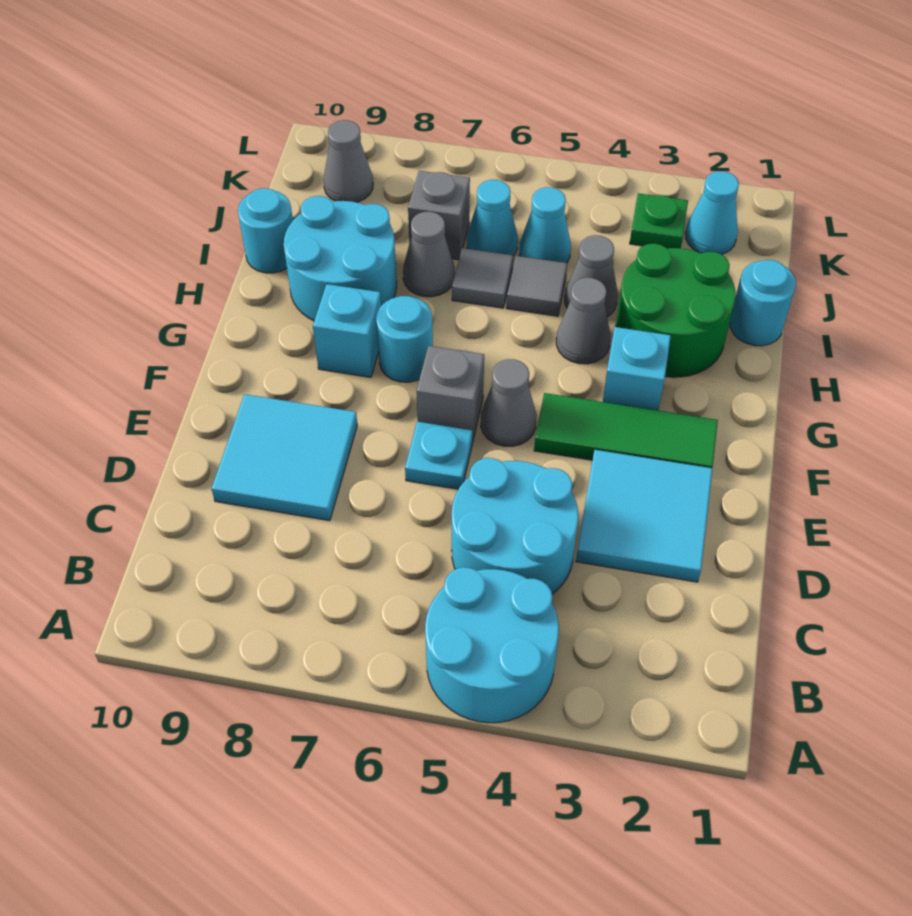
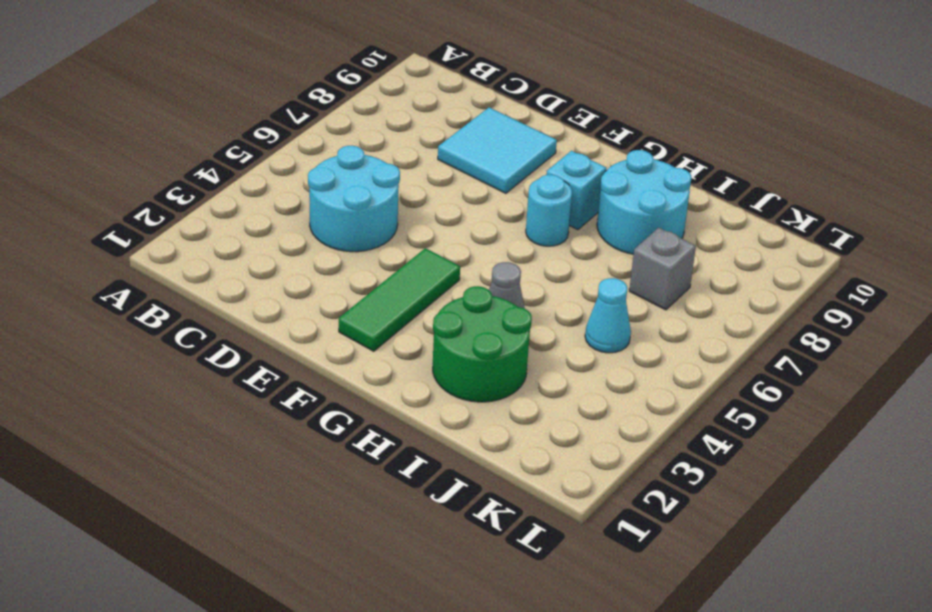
none -> cyan 2x2 round brick [425,567,559,723]
none -> cyan 2x2 tile [576,450,712,582]
none -> cyan 1x1 plate [405,422,473,489]

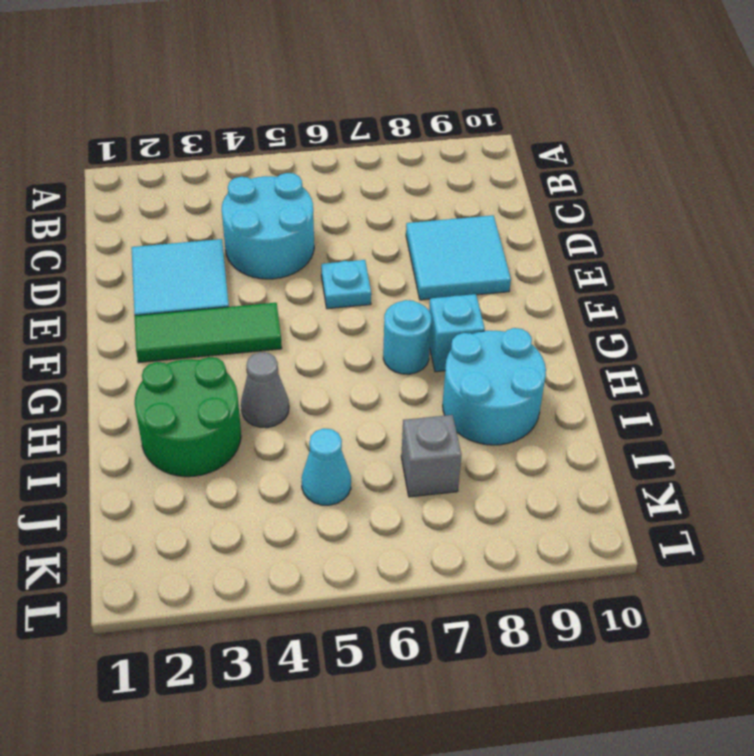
none -> cyan 2x2 round brick [425,567,559,723]
none -> grey 1x1 cone [481,359,536,446]
none -> grey 1x1 brick [417,346,484,439]

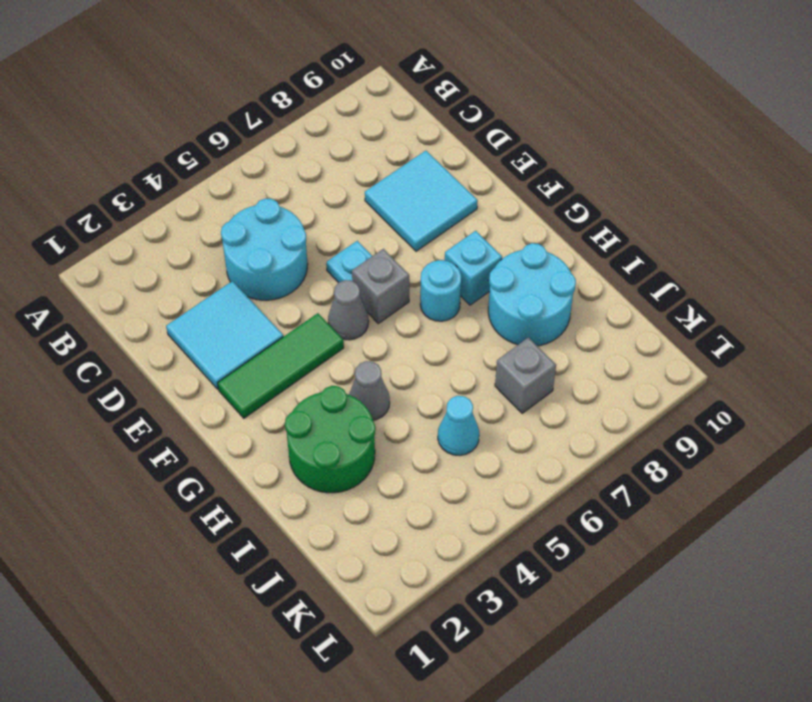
none -> cyan 2x2 round brick [425,567,559,723]
none -> cyan 1x1 brick [603,327,671,410]
none -> cyan 1x1 round brick [730,260,796,346]

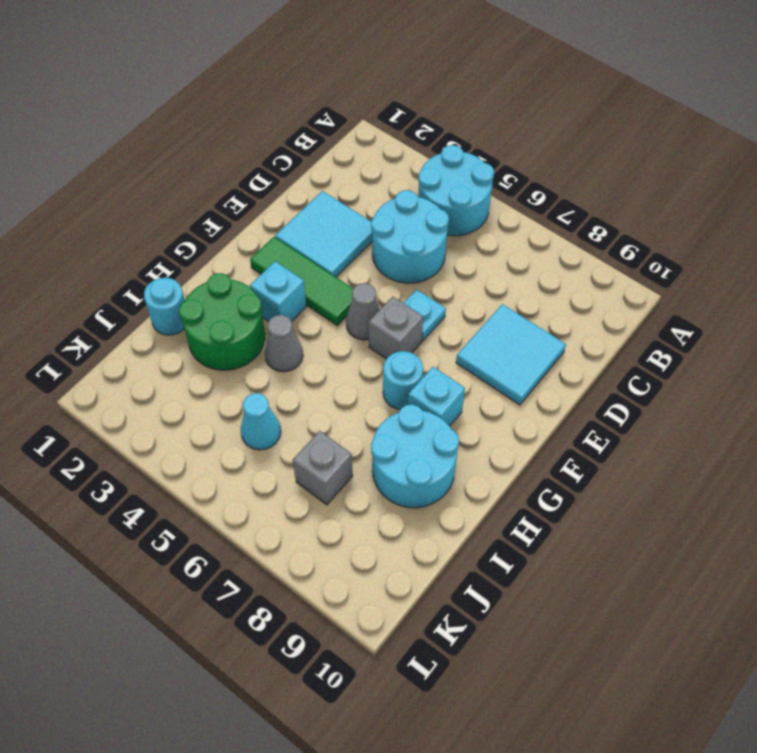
none -> grey 1x1 cone [565,235,618,317]
none -> grey 1x1 tile [506,256,567,316]
none -> grey 1x1 tile [452,248,513,308]

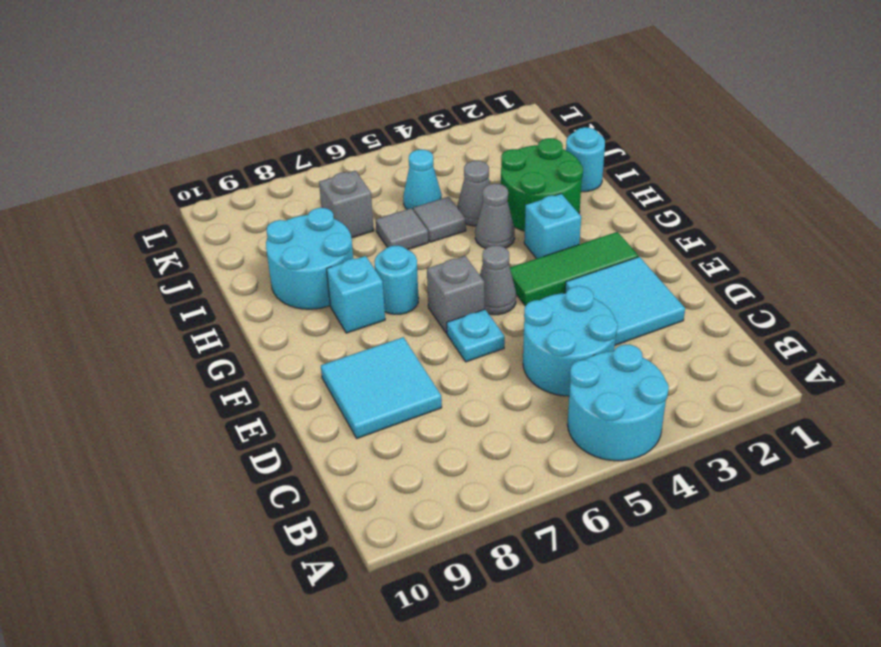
none -> grey 1x1 cone [403,212,455,297]
none -> cyan 1x1 round brick [238,188,293,273]
none -> cyan 1x1 cone [467,180,518,256]

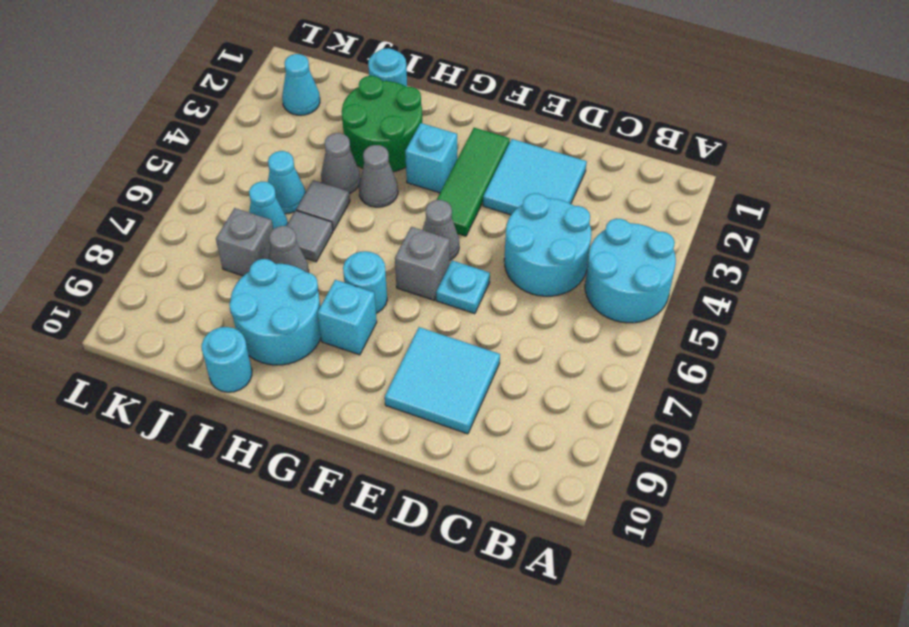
none -> green 1x1 plate [630,193,688,248]
none -> grey 1x1 cone [323,120,373,202]

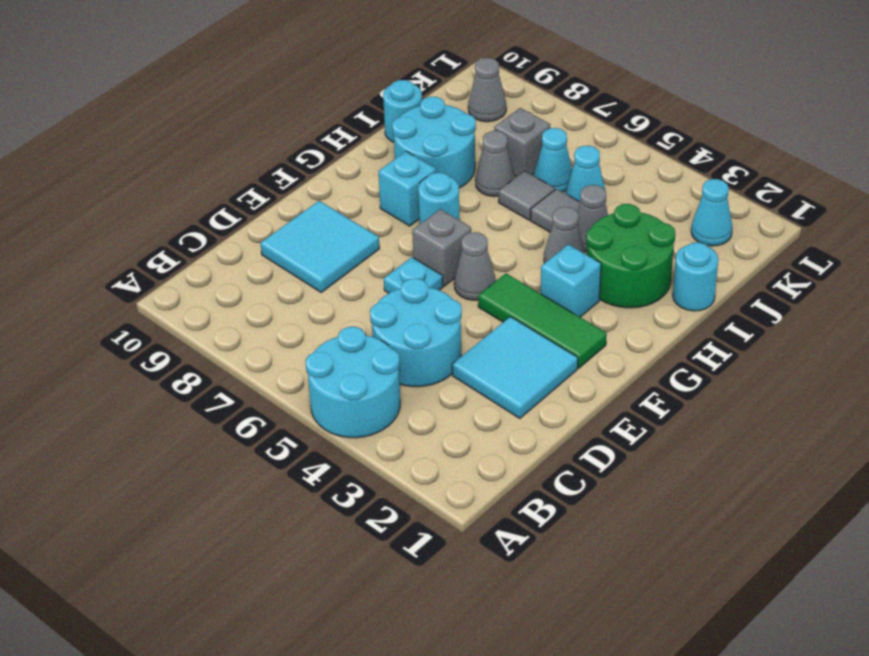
none -> green 1x1 plate [630,193,688,248]

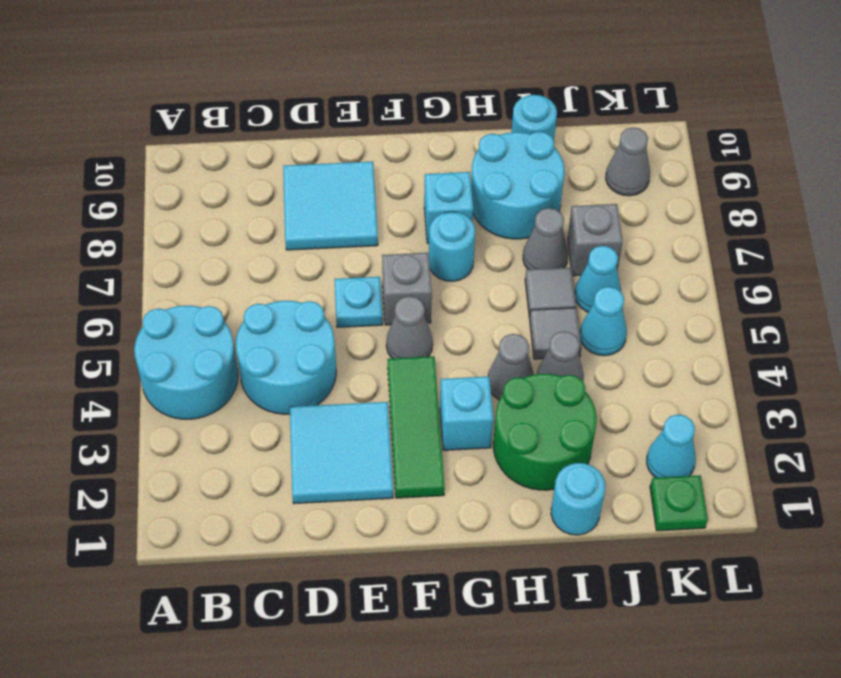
green 1x1 plate [650,475,708,531] -> green 1x1 plate moved to [630,193,688,248]

